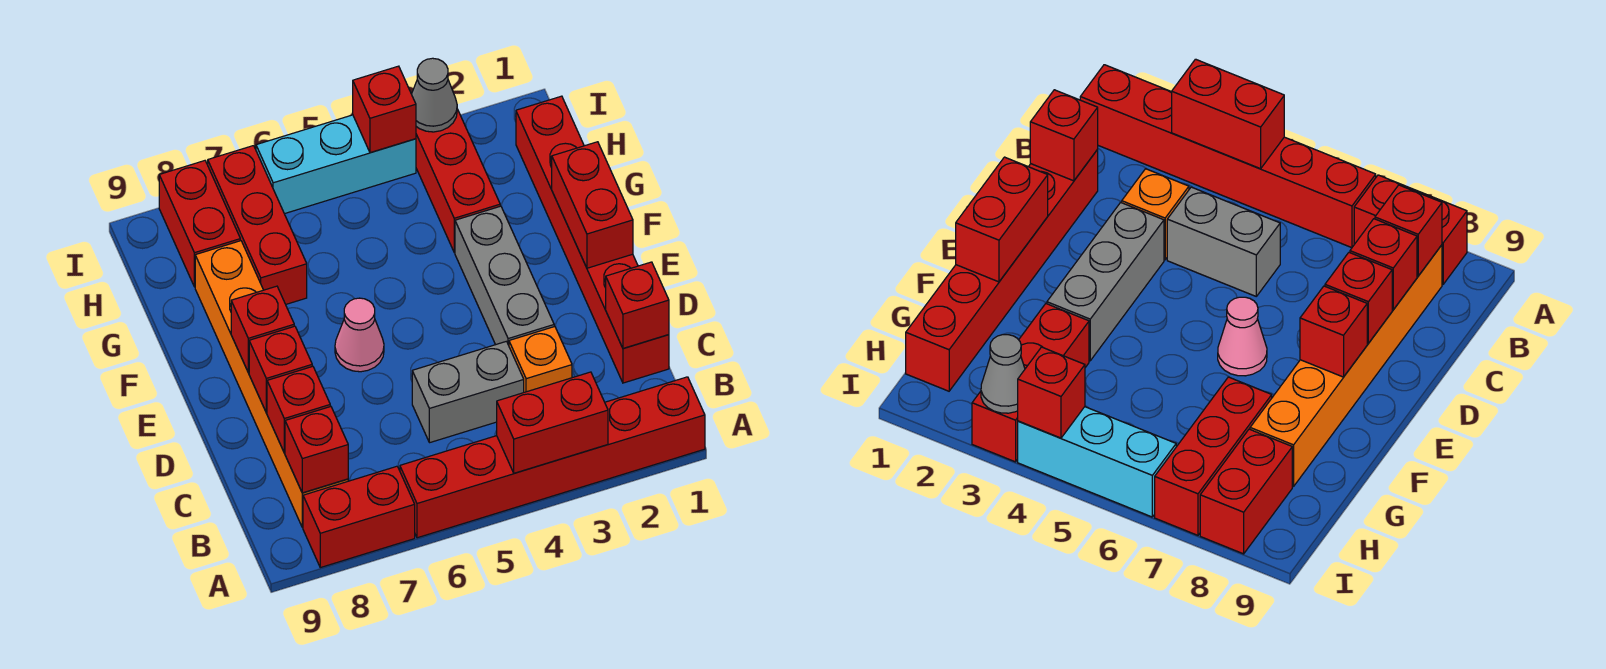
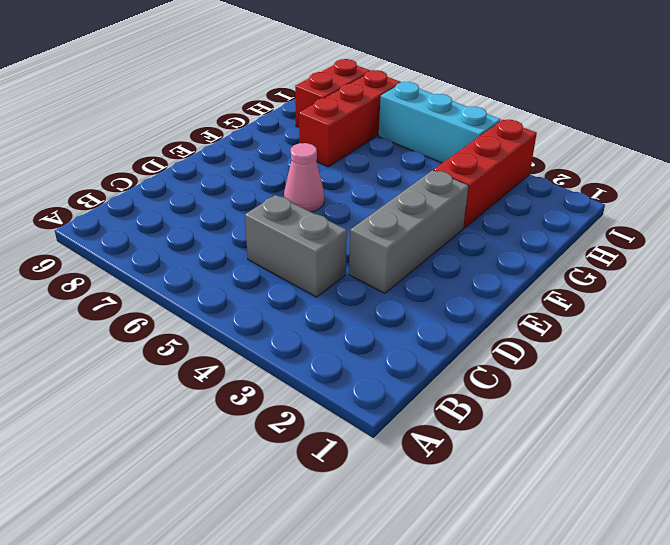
none -> red 1x6 brick [400,377,705,538]
none -> red 1x2 brick [303,466,415,568]
none -> orange 1x6 brick [195,241,348,527]

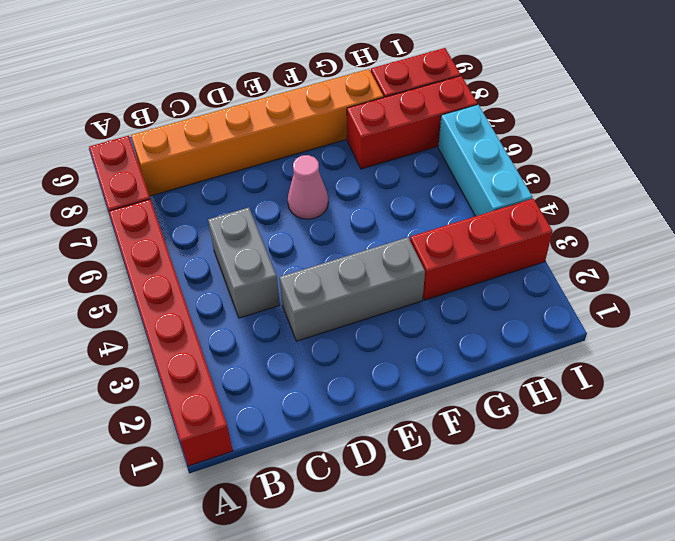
none -> red 1x6 brick [516,96,669,383]
none -> orange 1x1 brick [509,326,572,392]
none -> red 1x2 brick [497,372,608,473]

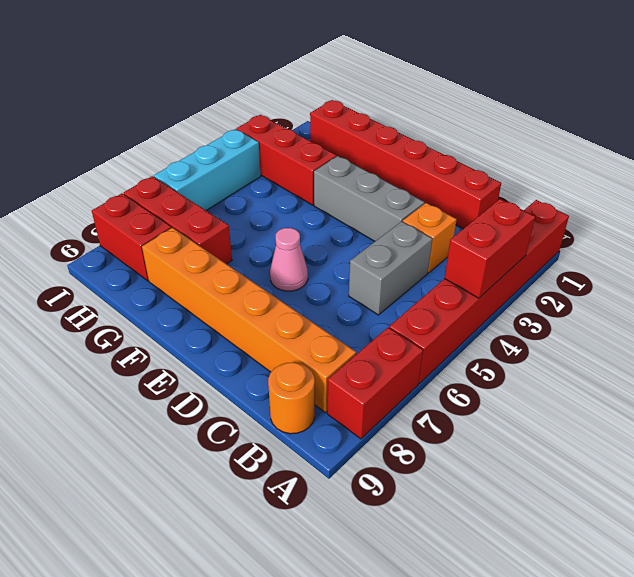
orange 1x1 round brick [268,362,315,434] -> none
none -> red 1x1 brick [285,406,348,493]
none -> red 1x1 brick [606,262,669,348]
none -> red 1x1 brick [267,366,330,453]

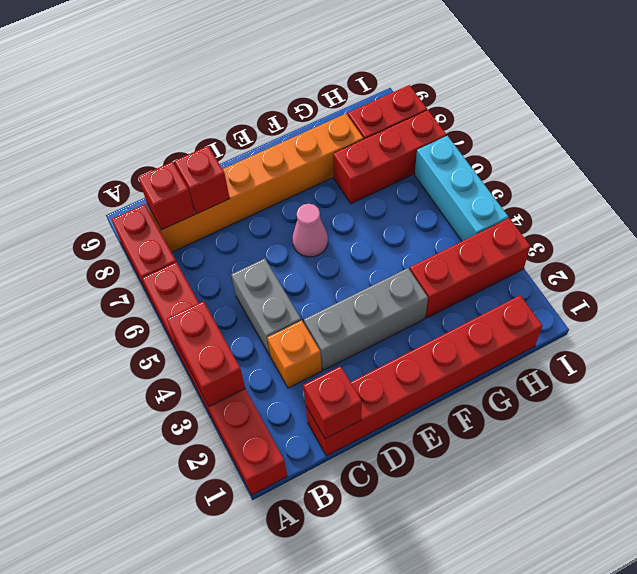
none -> red 1x1 brick [249,326,312,413]
none -> red 1x2 brick [552,142,633,268]
none -> red 1x1 brick [231,286,294,373]

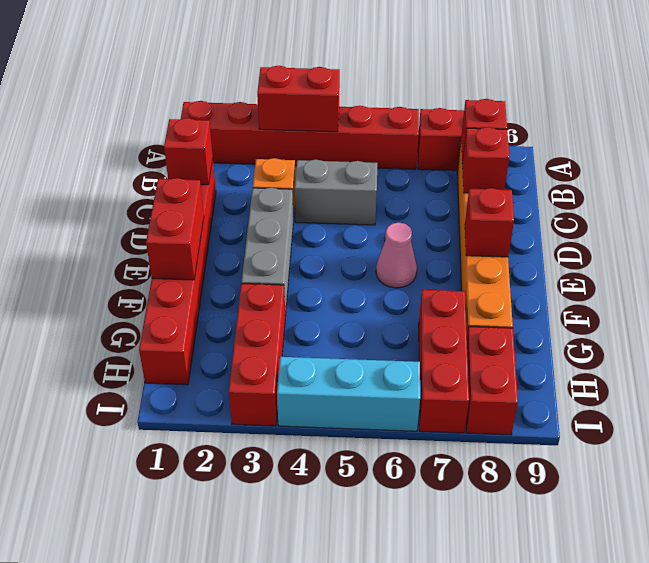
none -> red 1x1 brick [249,326,312,413]
none -> grey 1x1 cone [412,58,457,132]
none -> red 1x1 brick [353,66,416,153]

